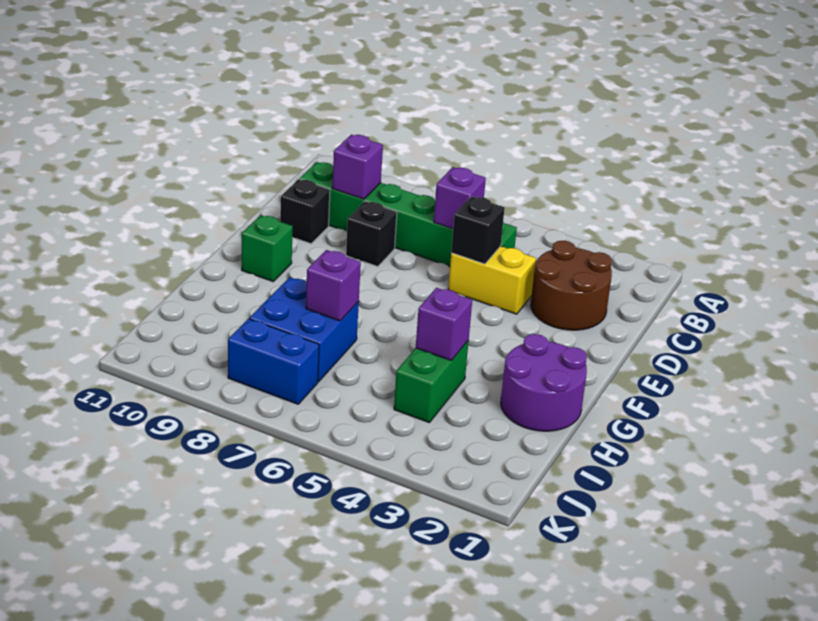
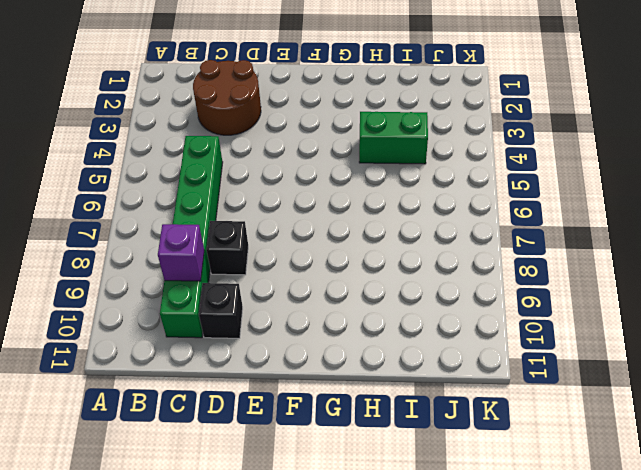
none -> yellow 1x2 brick [448,246,536,314]
none -> green 1x1 brick [242,215,293,281]
none -> purple 2x2 round brick [501,334,587,431]

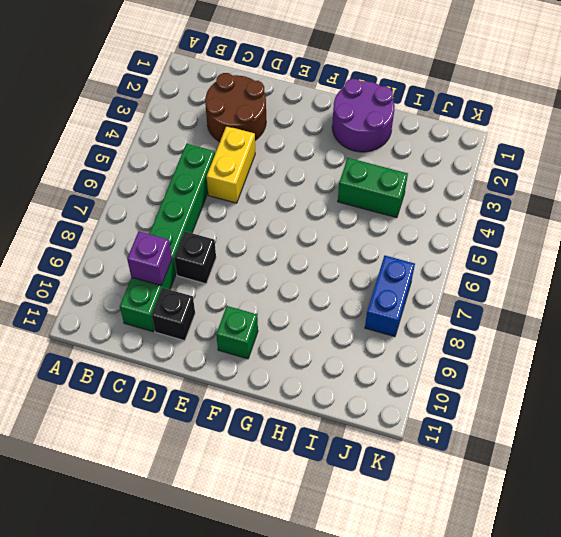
none -> blue 2x2 brick [249,277,359,382]
none -> purple 1x1 brick [434,167,486,229]
none -> black 1x1 brick [451,197,505,264]

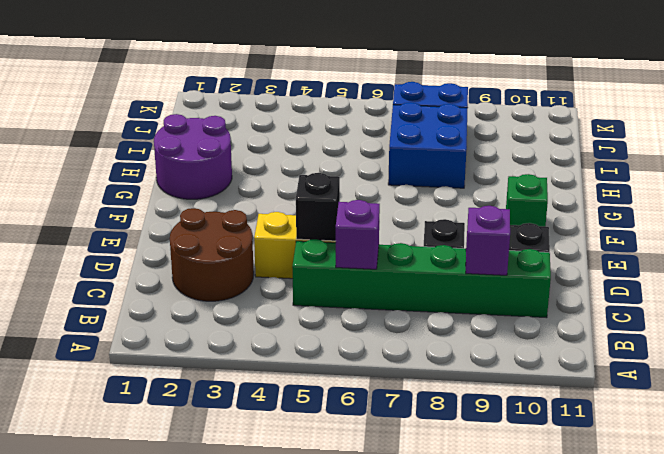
none -> green 1x2 brick [394,340,469,423]
none -> purple 1x1 brick [416,288,472,360]
none -> purple 1x1 brick [306,250,361,321]

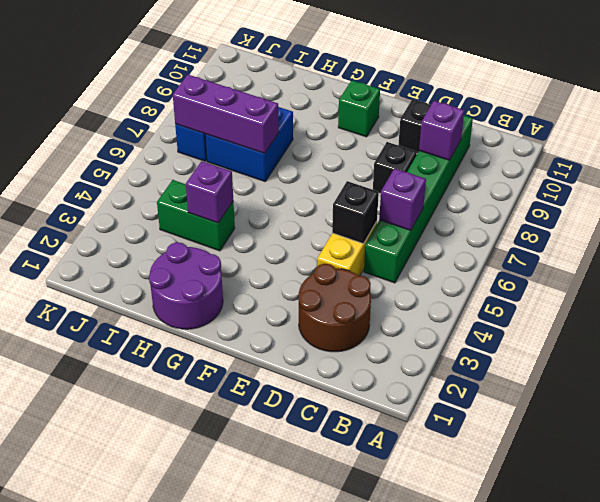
purple 1x3 brick [173,75,279,153] -> purple 1x1 brick [306,250,361,321]

